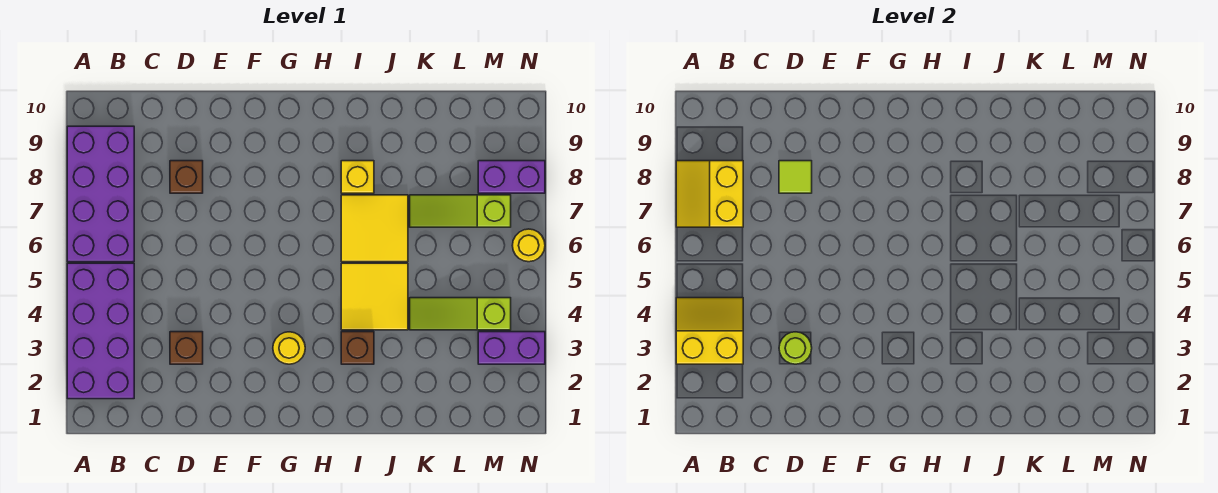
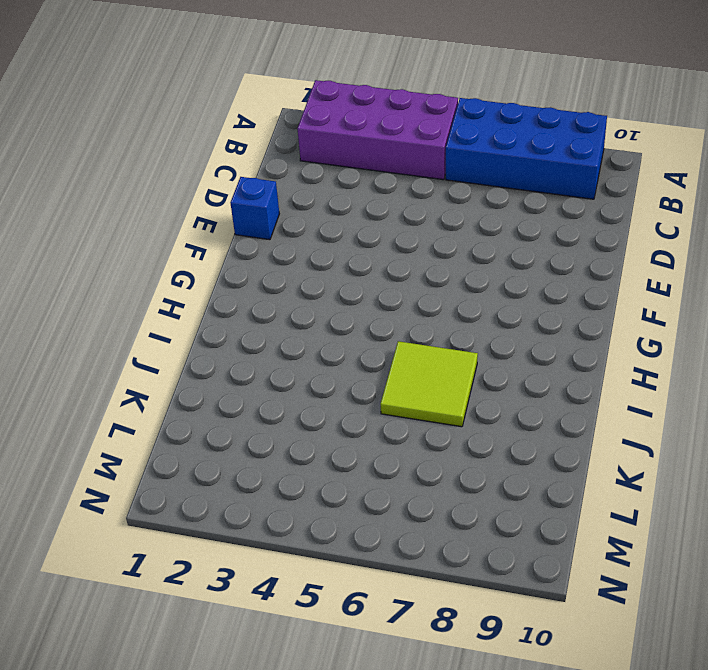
blue 2x4 brick [446,98,607,199] -> purple 2x4 brick [67,126,134,262]
blue 1x1 brick [230,177,279,240] -> none
lime 2x2 tile [380,341,478,427] -> yellow 2x2 tile [341,195,408,262]
none -> brown 1x1 brick [170,332,203,364]
none -> brown 1x1 brick [170,161,203,193]
none -> yellow 1x1 round brick [273,332,305,364]

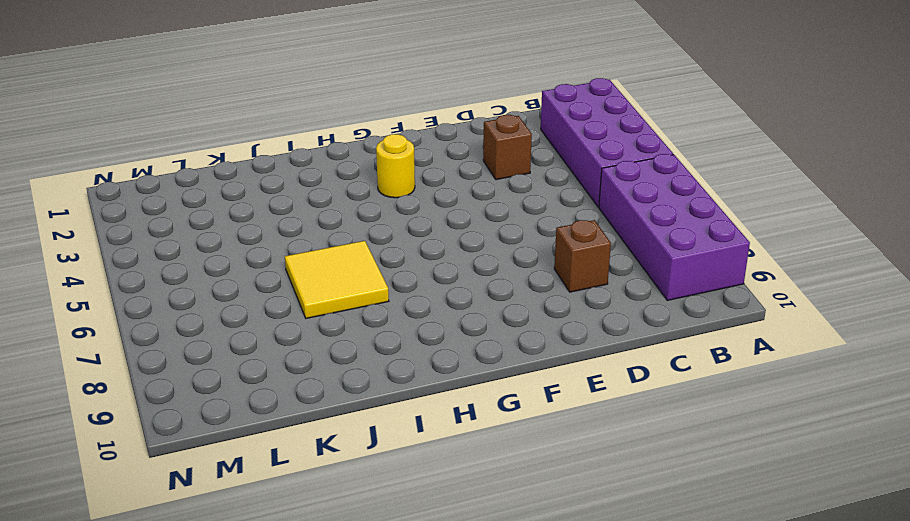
none -> brown 1x1 brick [341,332,374,364]
none -> yellow 2x2 tile [341,263,408,330]
none -> yellow 1x1 brick [341,161,374,193]

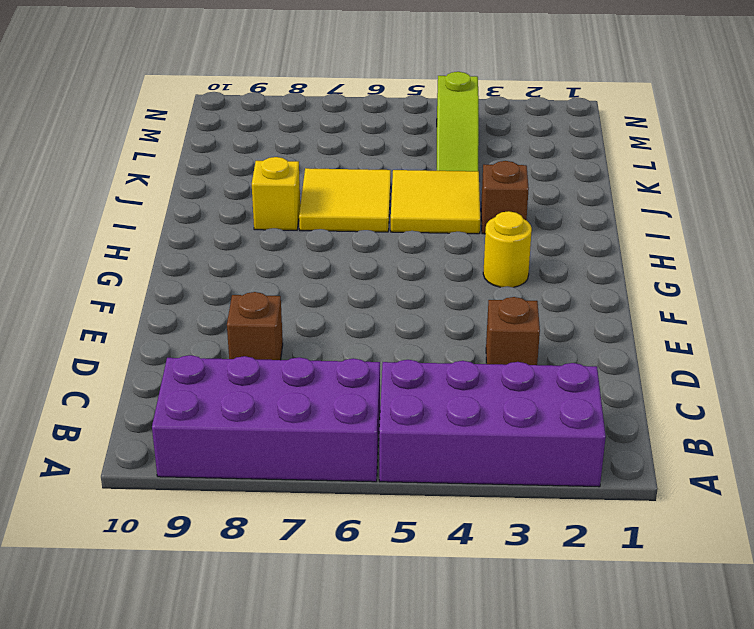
none -> lime 1x3 slope [410,195,511,227]
none -> purple 1x2 brick [478,332,545,364]
none -> purple 1x2 brick [478,161,545,193]

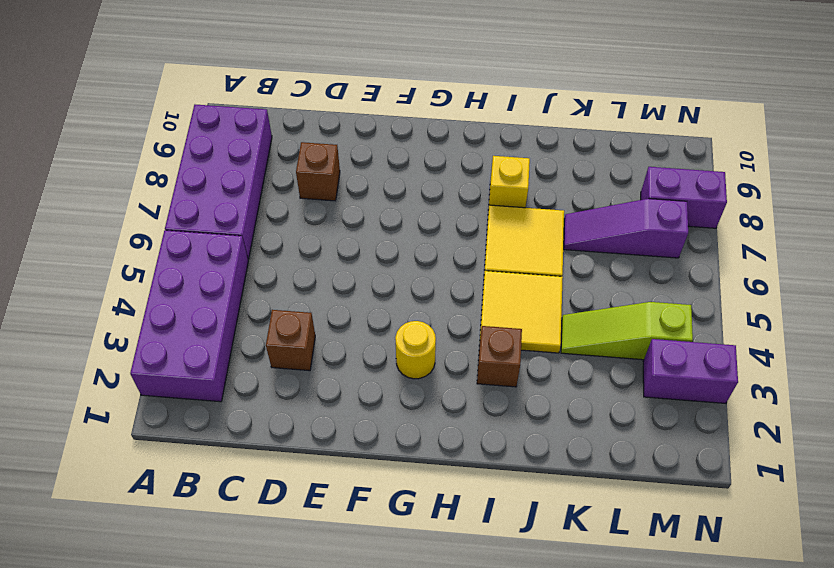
purple 1x3 slope [564,199,688,258] -> lime 1x3 slope [410,195,511,227]
none -> yellow 1x1 round brick [512,229,545,262]
none -> yellow 2x2 slope [676,298,743,364]
none -> yellow 2x2 slope [676,161,743,227]

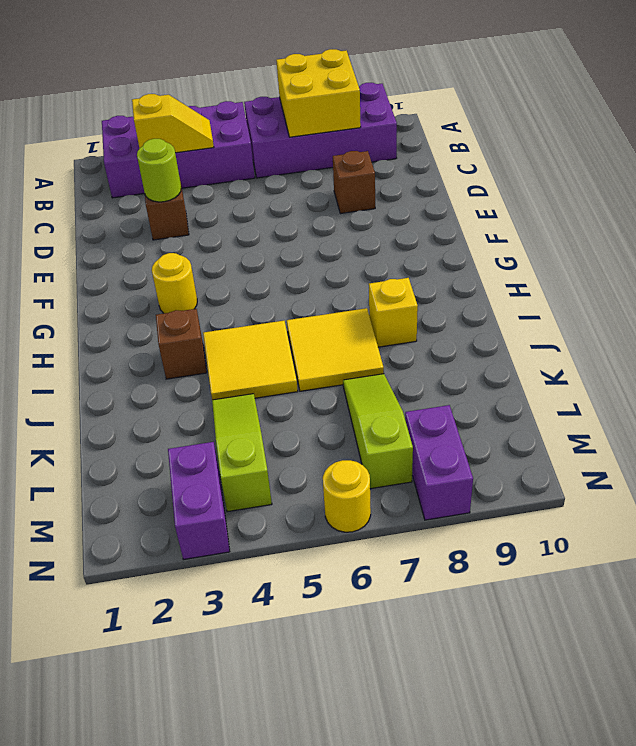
yellow 2x2 brick [276,49,361,137] -> yellow 2x2 slope [676,161,743,227]
yellow 1x2 slope [132,94,214,153] -> yellow 2x2 slope [676,298,743,364]
none -> lime 1x1 tile [779,161,812,193]

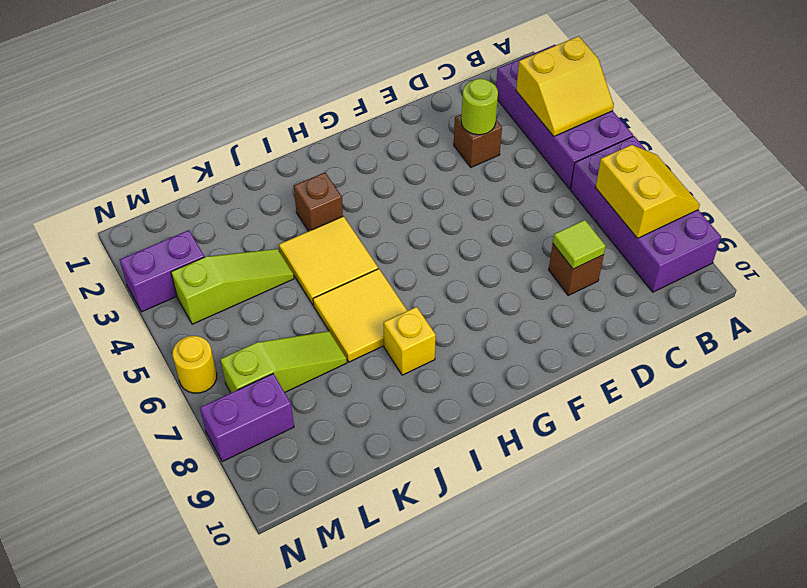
none -> yellow 1x1 round brick [273,332,305,364]

